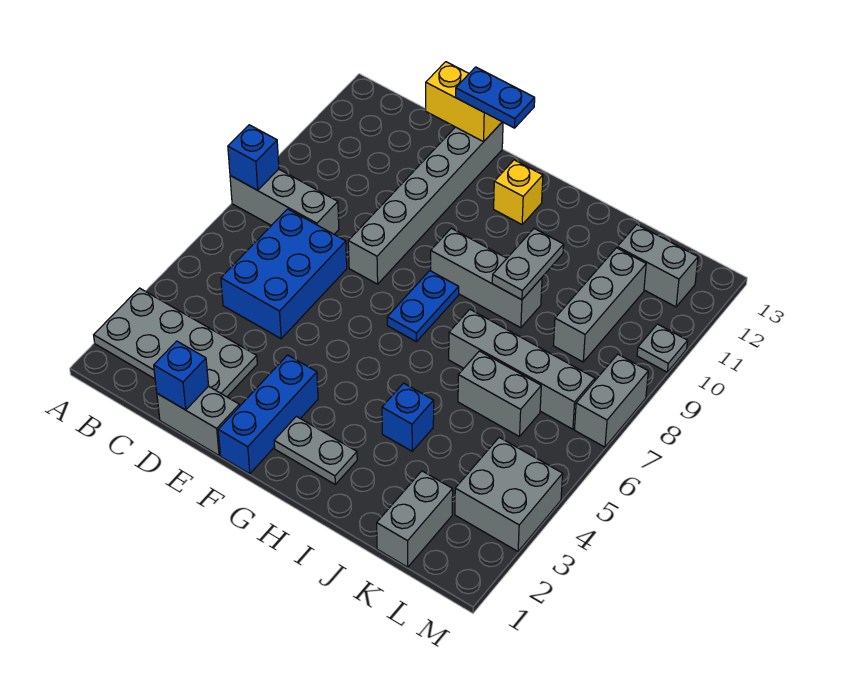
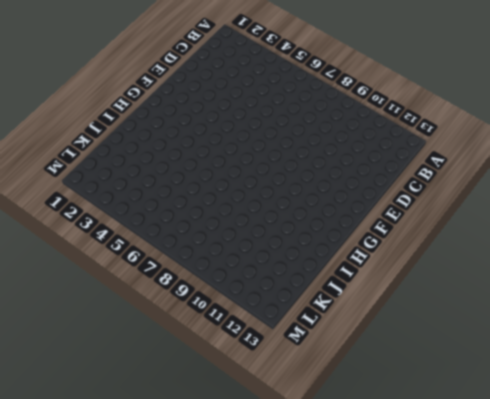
none -> grey 2x4 plate [94,288,257,397]
none -> grey 1x3 brick [230,169,339,234]
none -> blue 2x3 brick [221,209,347,339]

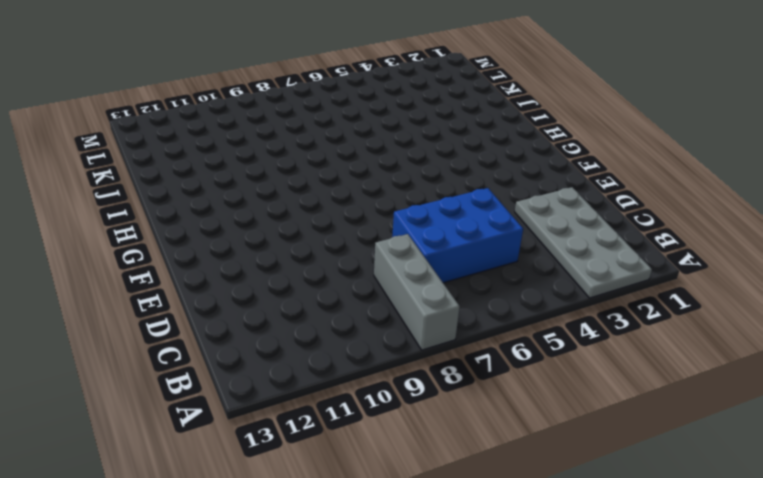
none -> grey 1x2 brick [157,386,240,455]
none -> grey 1x6 brick [348,122,503,284]
none -> blue 1x3 brick [218,355,318,474]

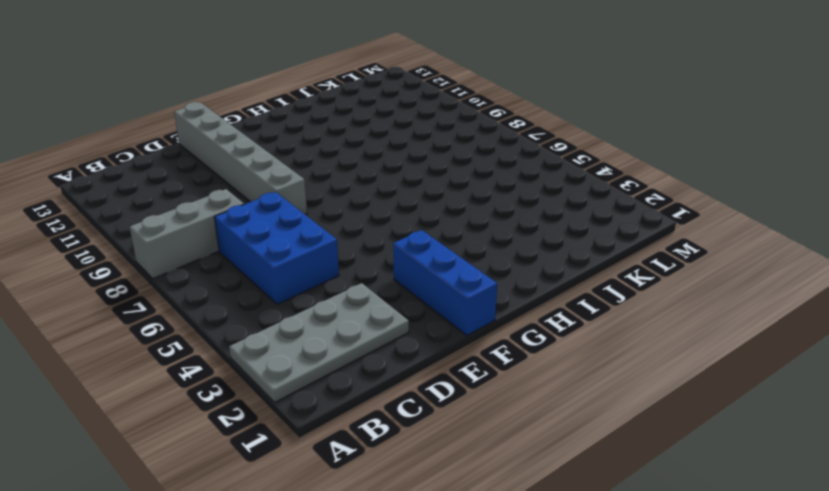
none -> grey 1x2 brick [157,386,240,455]
none -> grey 1x2 plate [274,416,357,484]
none -> blue 1x2 plate [387,271,459,342]

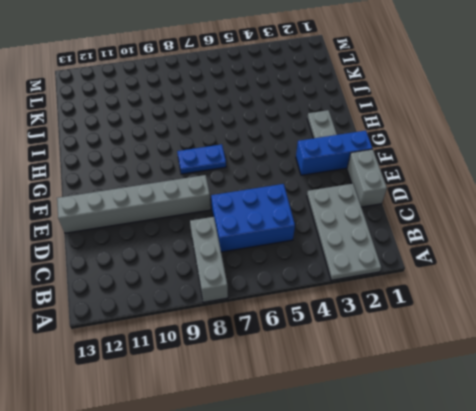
none -> grey 1x3 brick [431,228,542,328]
none -> yellow 1x1 brick [494,160,543,224]
none -> blue 1x1 brick [382,383,434,451]

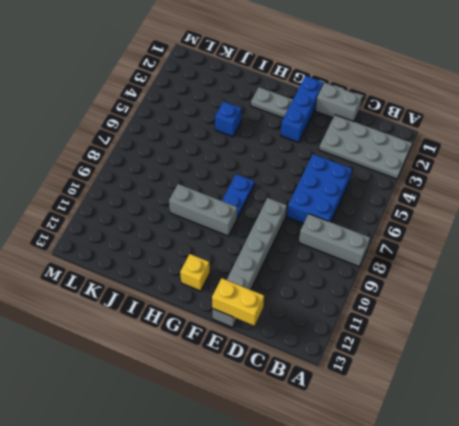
none -> grey 1x4 brick [449,309,595,429]
none -> grey 1x2 brick [458,351,541,437]
none -> grey 1x2 brick [377,471,453,567]

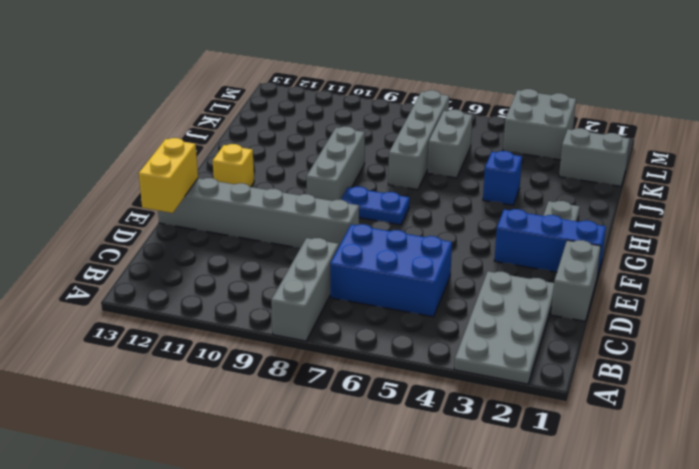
none -> grey 1x3 brick [553,248,646,362]
none -> grey 1x2 brick [617,225,698,307]
none -> grey 1x2 brick [574,354,648,447]

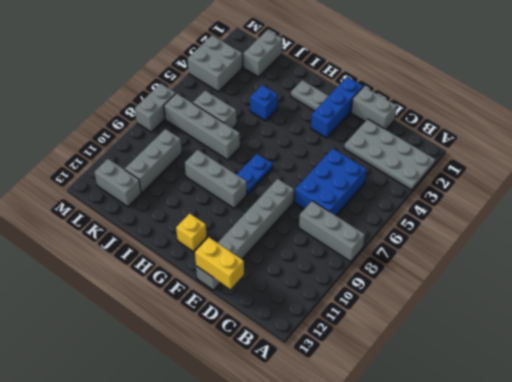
none -> grey 1x1 plate [637,324,688,372]
none -> blue 1x1 brick [228,125,279,190]
none -> blue 1x1 brick [154,341,209,410]

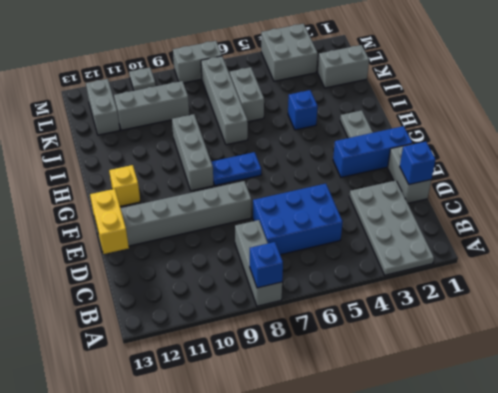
none -> grey 1x2 plate [492,229,564,300]
none -> blue 1x2 plate [456,67,535,128]

